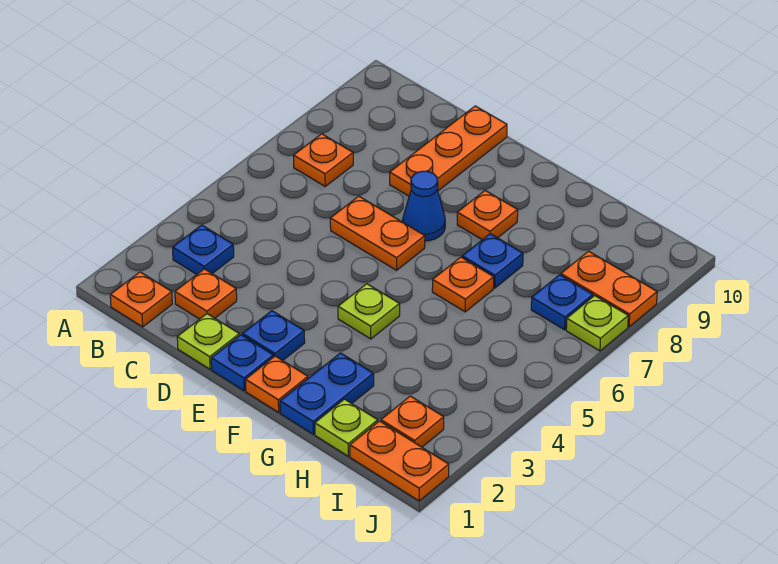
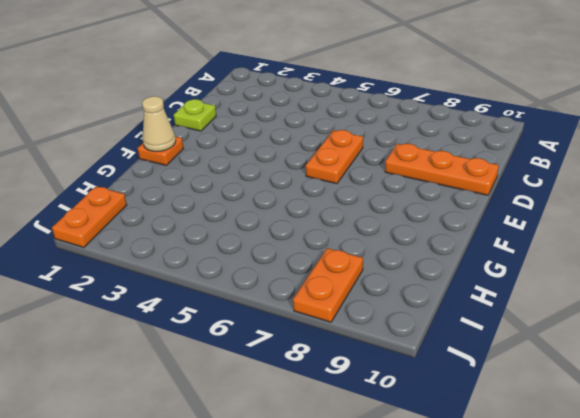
tan 1x1 cone [142,96,176,152] -> none
none -> orange 1x1 plate [110,272,172,327]
none -> blue 1x1 plate [173,225,234,274]
none -> orange 1x1 plate [294,134,353,186]

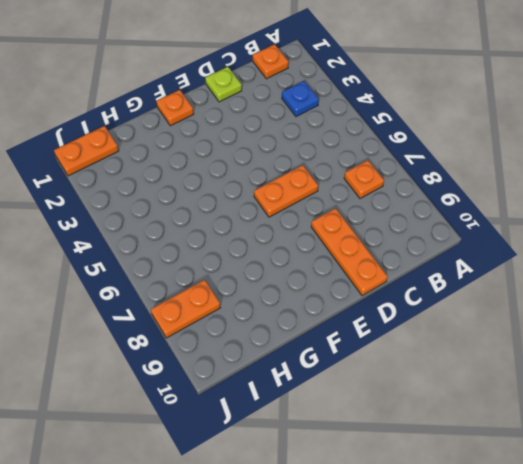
none -> orange 1x1 plate [175,269,237,319]
none -> blue 1x1 plate [211,335,274,391]
none -> blue 1x1 plate [242,311,305,360]

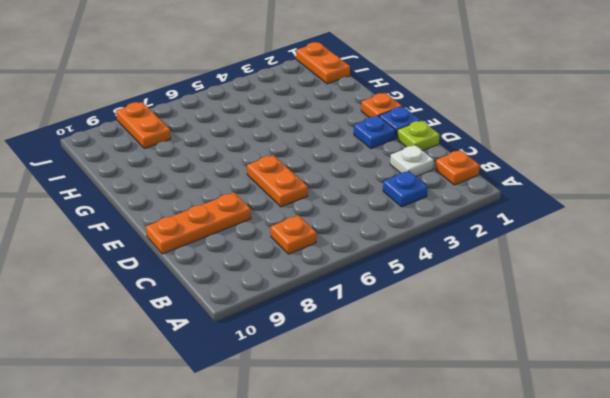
white 1x1 plate [390,145,434,176] -> orange 1x1 plate [175,269,237,319]
none -> blue 1x1 cone [403,171,445,241]
none -> lime 1x1 plate [338,284,400,339]
none -> orange 1x1 plate [457,191,518,240]

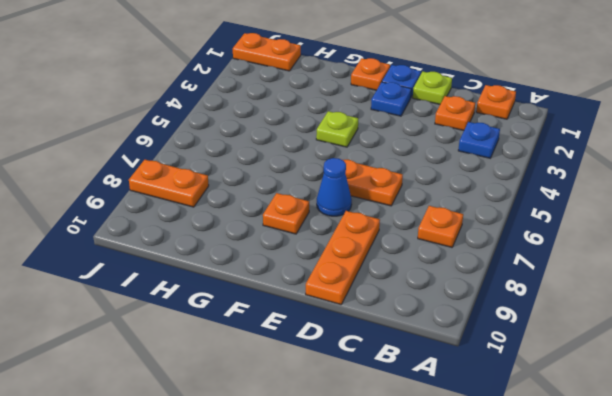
none -> blue 1x2 plate [280,353,374,434]
none -> orange 1x1 plate [432,257,494,312]
none -> blue 1x1 plate [462,234,523,288]

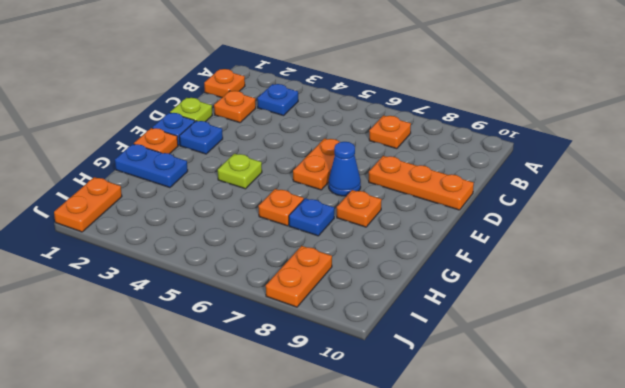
none -> lime 1x1 plate [315,399,378,456]
none -> orange 1x1 plate [381,396,444,447]
none -> blue 1x1 plate [531,275,593,330]

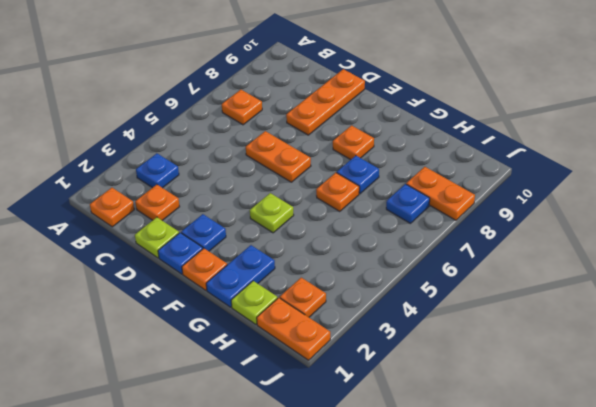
none -> blue 1x1 cone [403,171,445,241]
none -> lime 1x1 plate [566,296,628,351]

